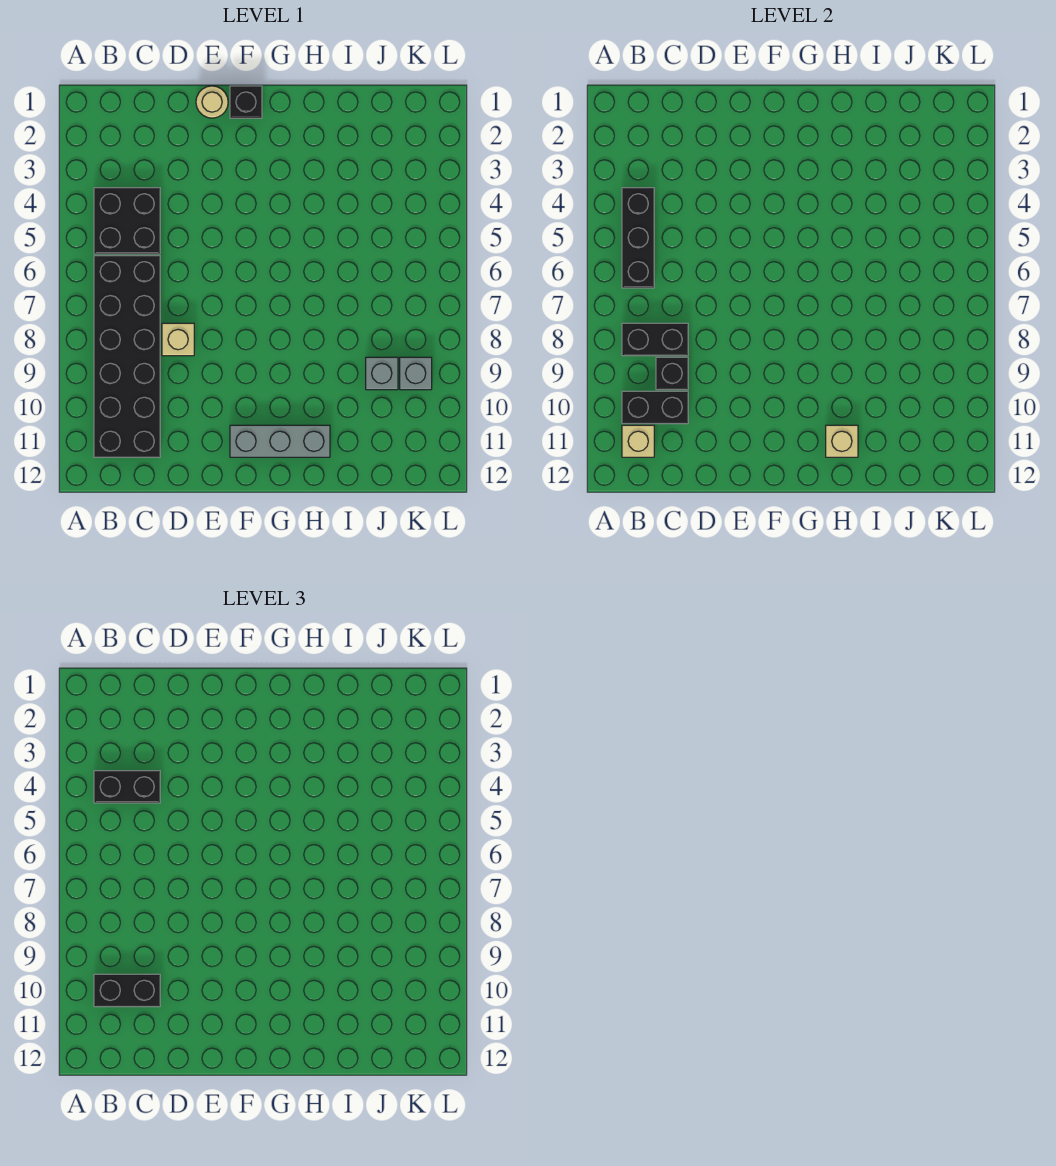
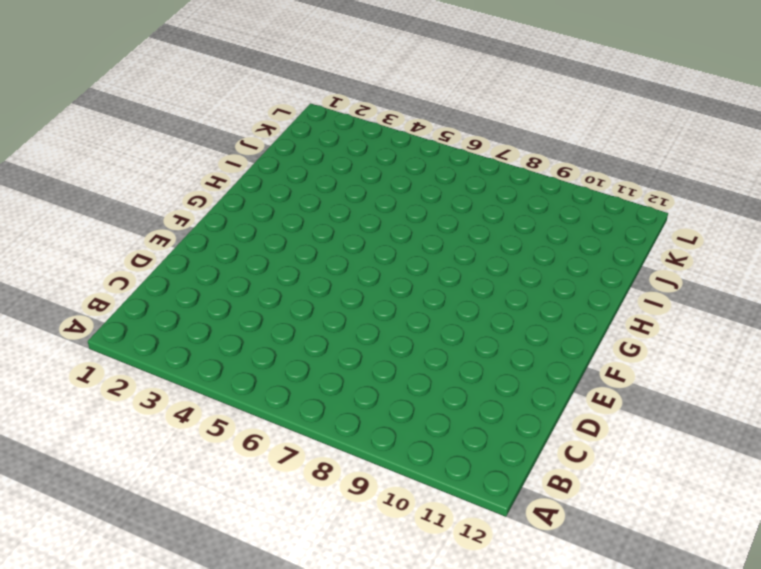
none -> black 2x2 brick [94,188,160,254]
none -> black 2x6 brick [94,256,160,457]
none -> tan 1x1 brick [162,323,194,356]

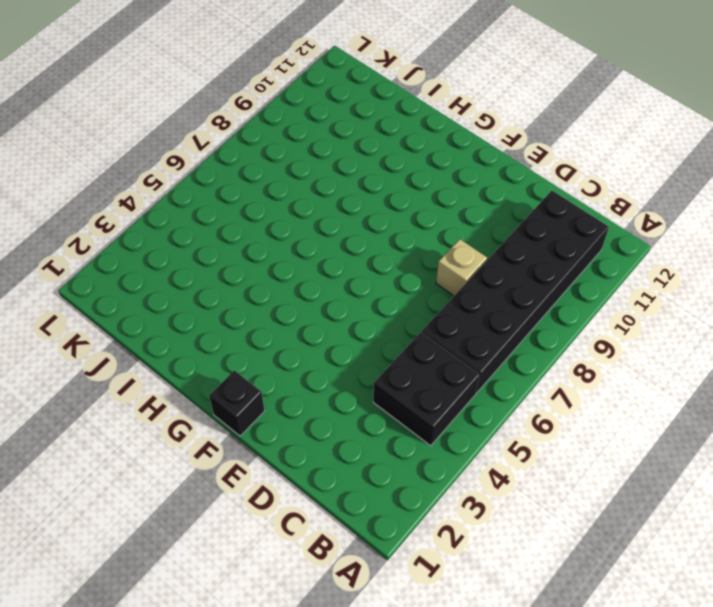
none -> tan 1x1 round brick [196,86,228,118]
none -> grey 1x3 brick [230,425,330,457]
none -> grey 1x1 brick [366,357,398,390]

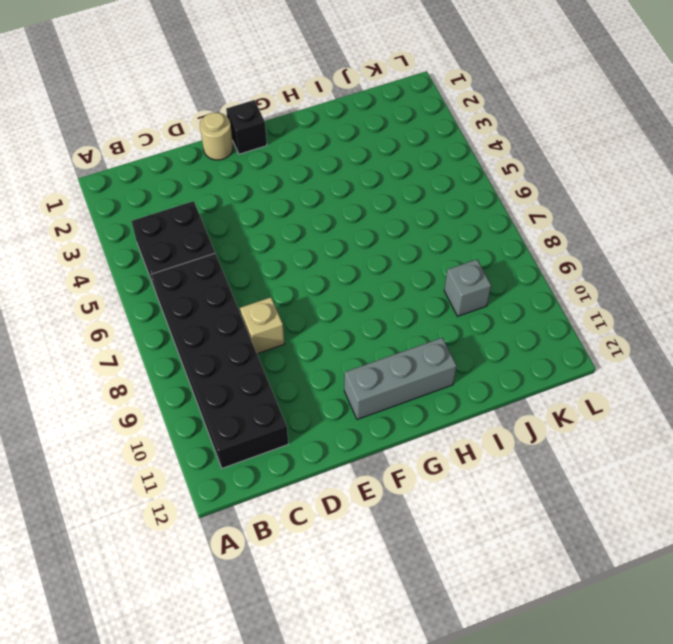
none -> grey 1x1 brick [400,357,432,390]
none -> black 1x3 brick [622,188,654,288]
none -> black 1x2 brick [622,323,688,356]

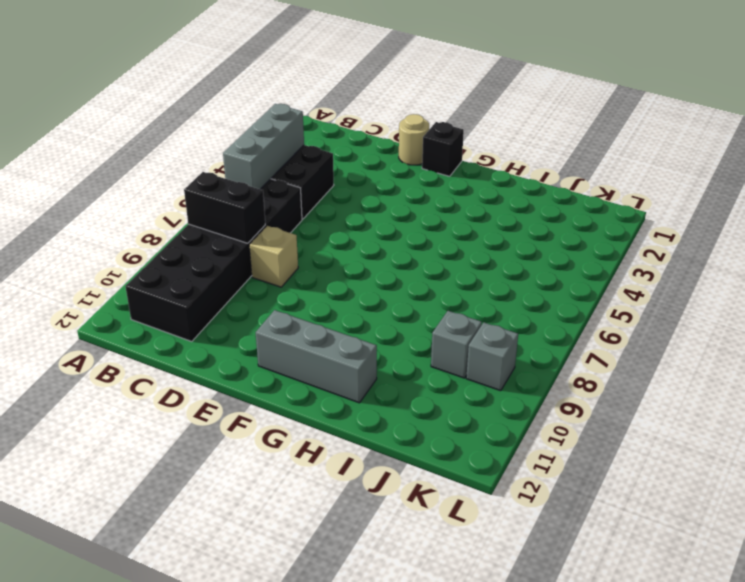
grey 1x3 brick [223,104,304,189] -> black 1x3 brick [622,188,654,288]
none -> black 1x2 brick [622,391,688,424]
none -> tan 1x1 brick [622,425,654,457]
none -> black 1x1 brick [656,357,688,390]

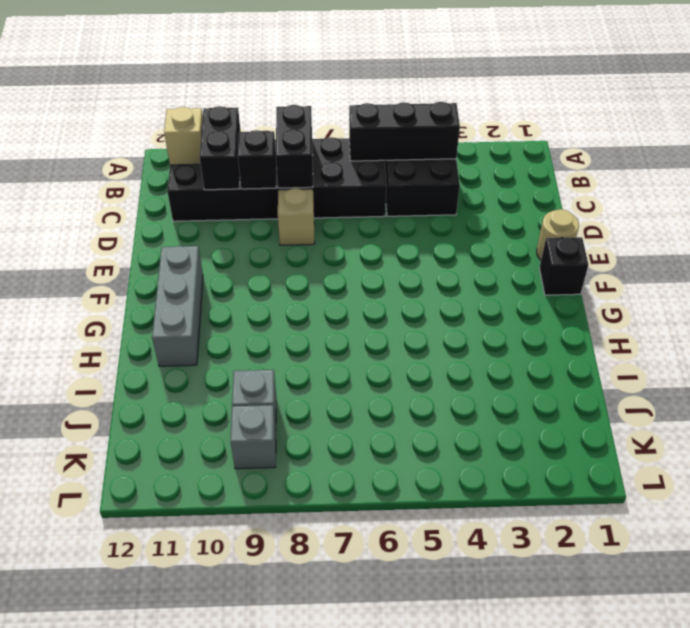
none -> tan 1x1 brick [826,425,858,457]
none -> black 1x2 brick [94,771,160,803]
none -> black 1x2 brick [94,974,160,1007]

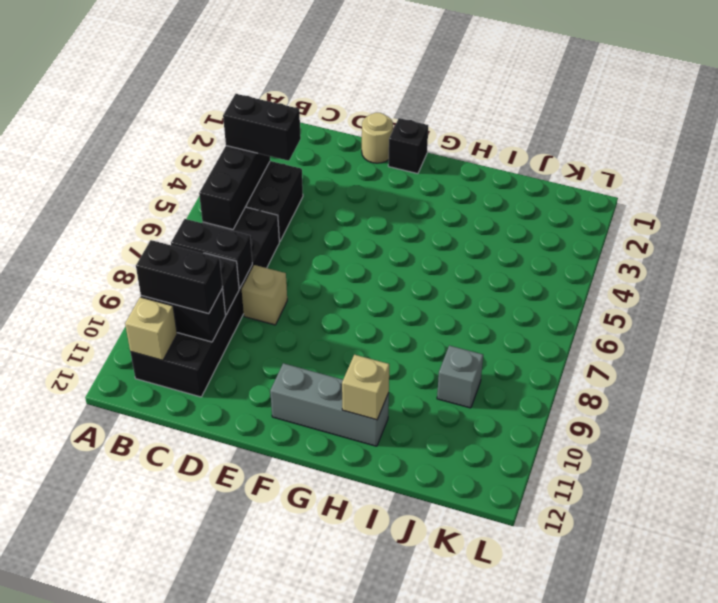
none -> grey 1x1 brick [400,357,432,390]

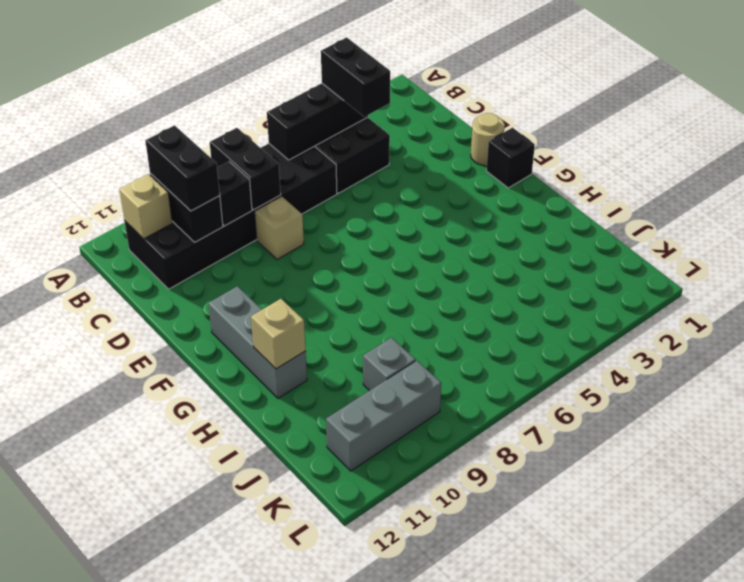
grey 1x3 brick [326,361,441,471] -> grey 1x1 brick [400,357,432,390]

